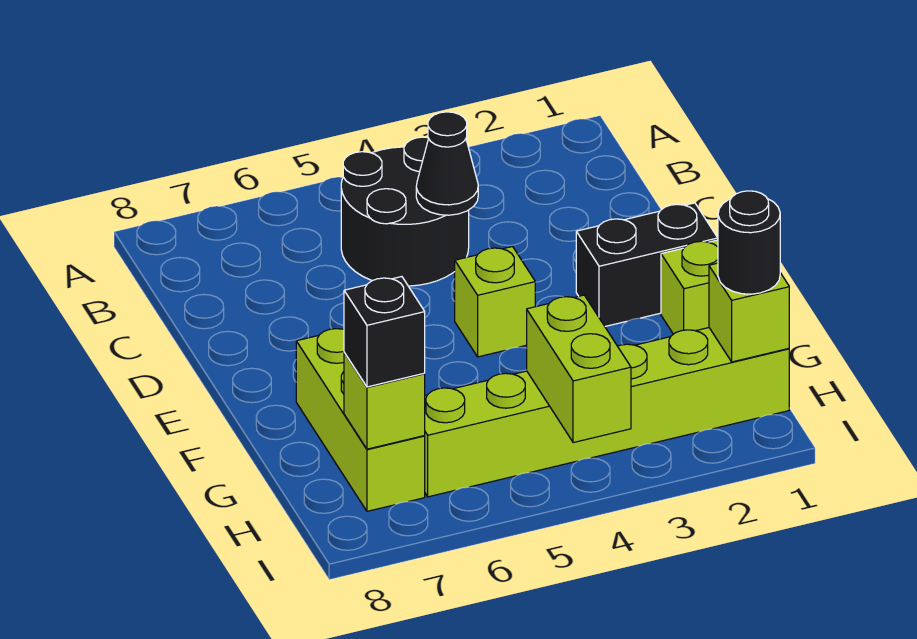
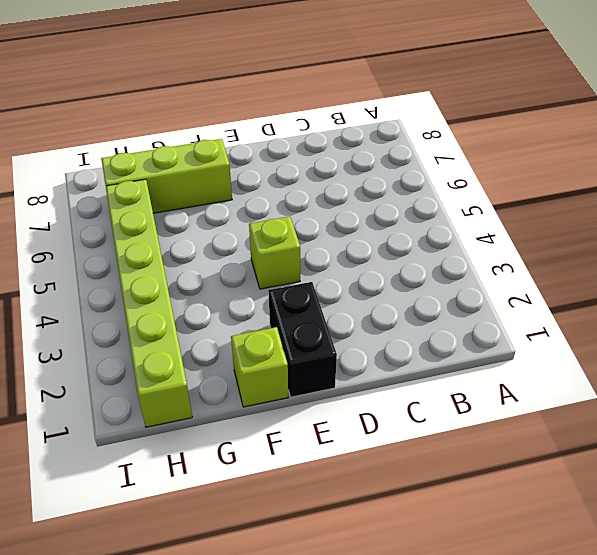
none -> black 2x2 round brick [341,137,469,286]
none -> black 1x1 cone [416,112,478,215]
none -> lime 1x1 brick [709,263,789,362]

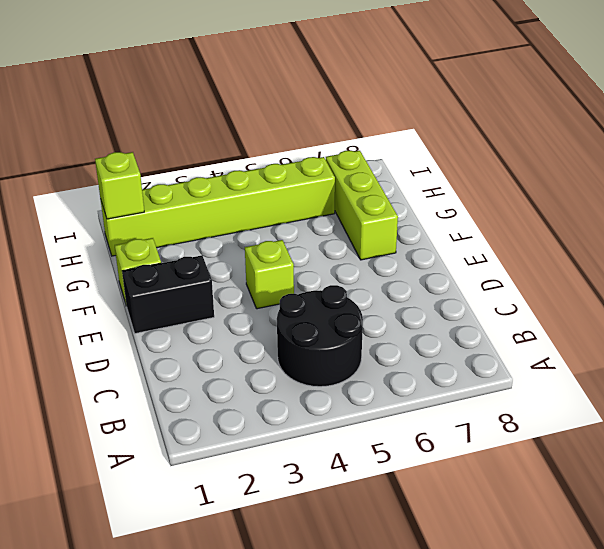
none -> black 1x1 cone [416,112,478,215]
none -> lime 1x2 brick [527,295,631,443]
none -> lime 1x1 brick [344,353,425,449]

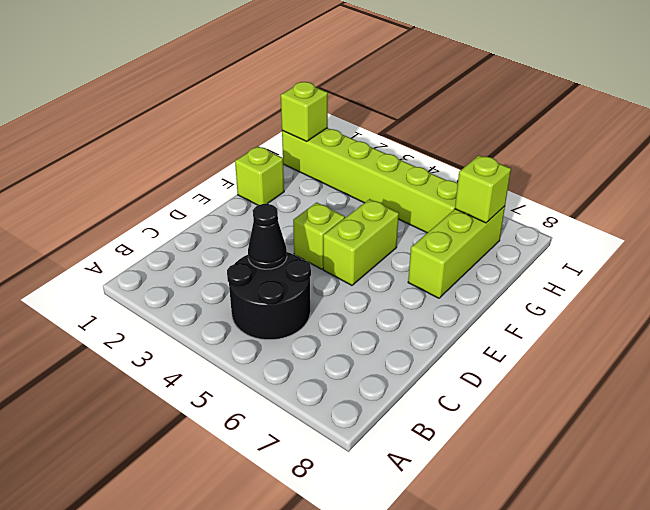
lime 1x2 brick [323,199,399,285] -> lime 1x2 brick moved to [527,295,631,443]
none -> black 1x2 brick [576,203,718,326]
none -> black 1x1 round brick [718,191,780,294]
none -> black 1x1 brick [344,277,425,387]

